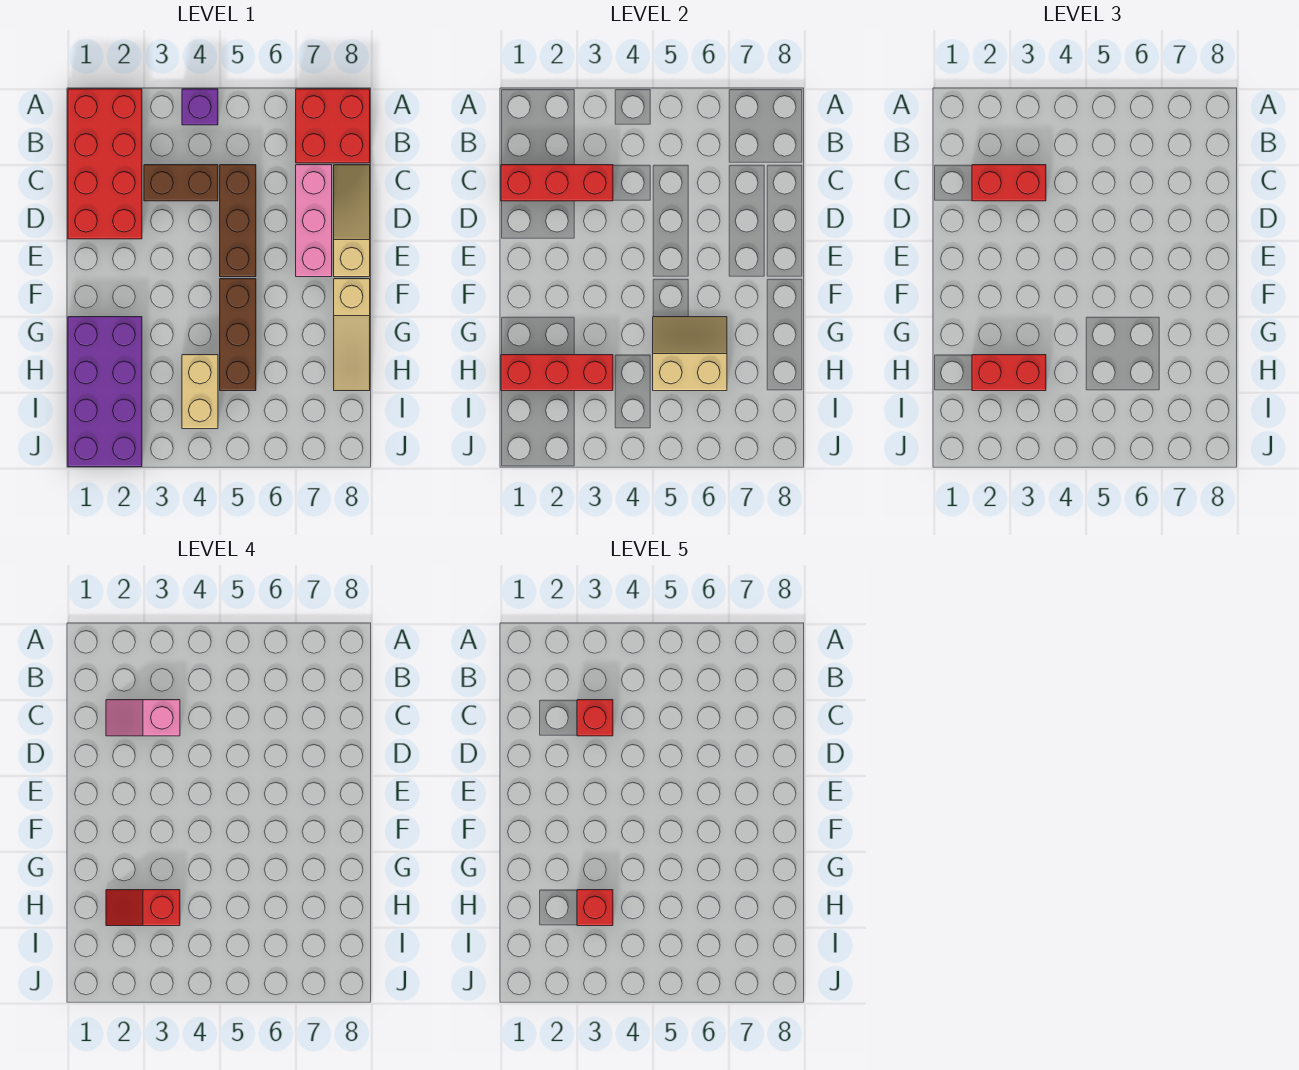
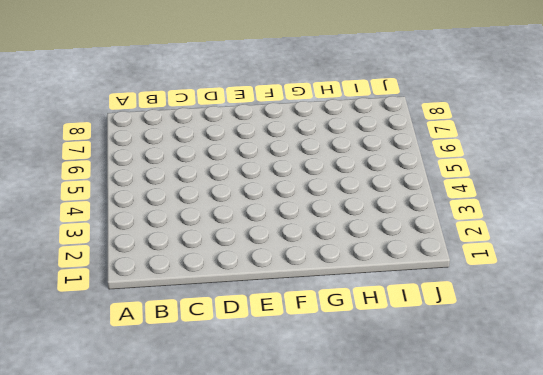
none -> red 2x4 brick [68,89,142,239]
none -> purple 1x1 brick [182,89,218,125]
none -> red 2x2 brick [296,89,370,163]

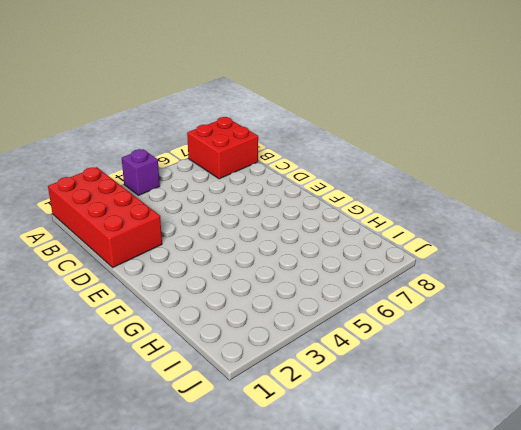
none -> brown 1x2 brick [144,165,218,201]
none -> brown 1x3 brick [220,165,256,277]
none -> pink 1x3 brick [296,165,332,277]

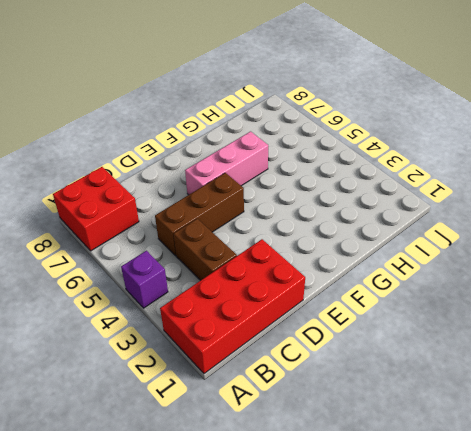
pink 1x3 brick [185,132,268,195] -> pink 1x3 brick moved to [296,165,332,277]
none -> tan 1x3 slope [334,165,370,277]
none -> brown 1x3 brick [220,279,256,391]
none -> tan 1x3 slope [334,279,370,391]

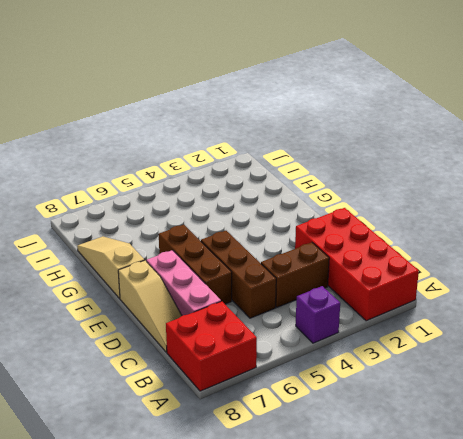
brown 1x3 brick [159,225,232,304] -> brown 1x3 brick moved to [220,279,256,391]
none -> purple 2x4 brick [68,317,142,467]
none -> tan 1x2 brick [182,355,218,429]
none -> red 1x3 brick [501,165,613,201]

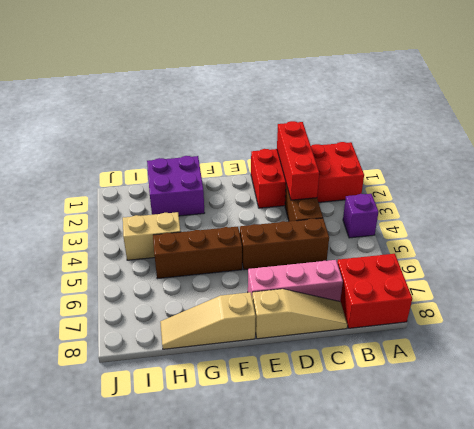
purple 2x2 brick [147,156,205,216] -> purple 2x4 brick [68,317,142,467]
none -> tan 2x2 slope [653,317,727,391]
none -> red 1x3 brick [501,355,613,391]
none -> red 1x2 brick [972,165,1046,201]

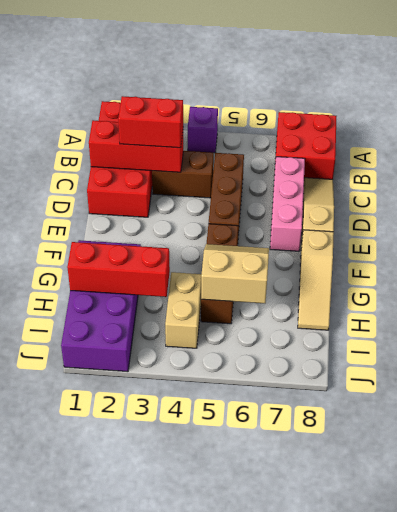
none -> red 1x2 brick [972,355,1046,391]
none -> pink 1x2 slope [106,700,180,736]
none -> red 1x2 slope [106,890,180,926]

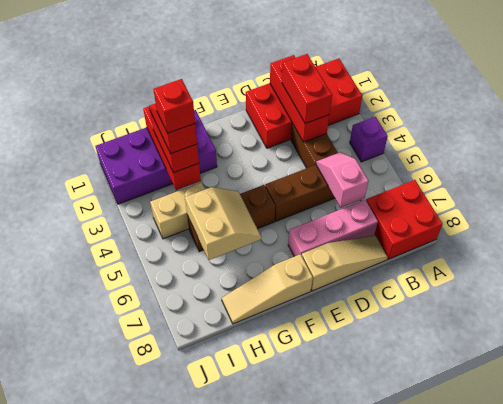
pink 1x2 slope [316,152,369,208] -> pink 1x2 slope moved to [106,700,180,736]
none -> red 1x1 brick [577,700,613,736]

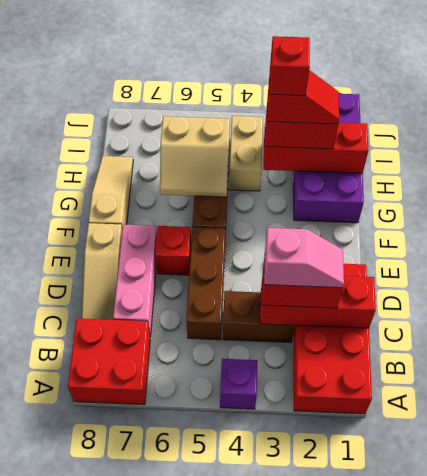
red 1x1 brick [155,226,191,275] -> red 1x1 brick moved to [577,700,613,736]

